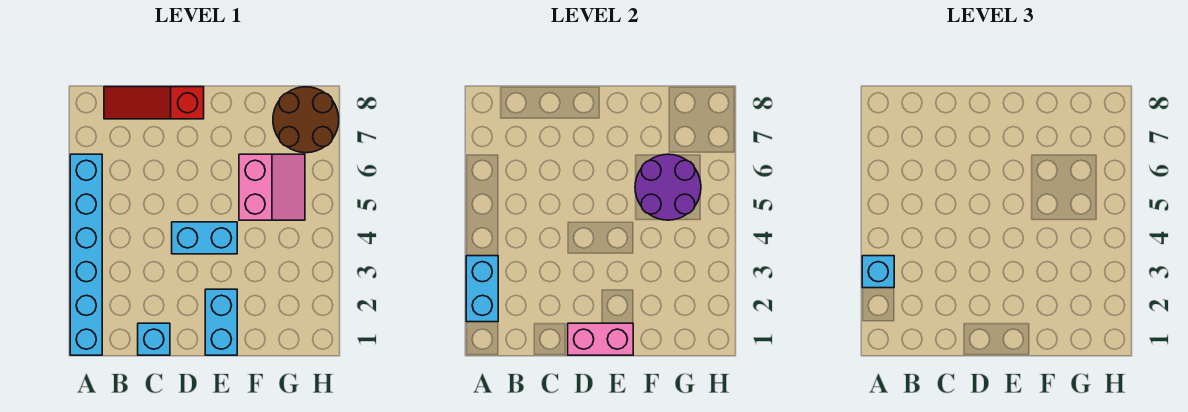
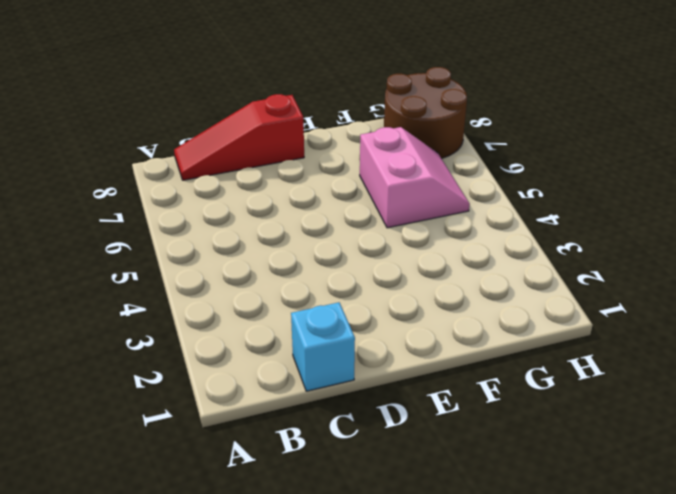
none -> cyan 1x6 brick [70,154,102,355]
none -> cyan 1x2 brick [172,222,237,254]

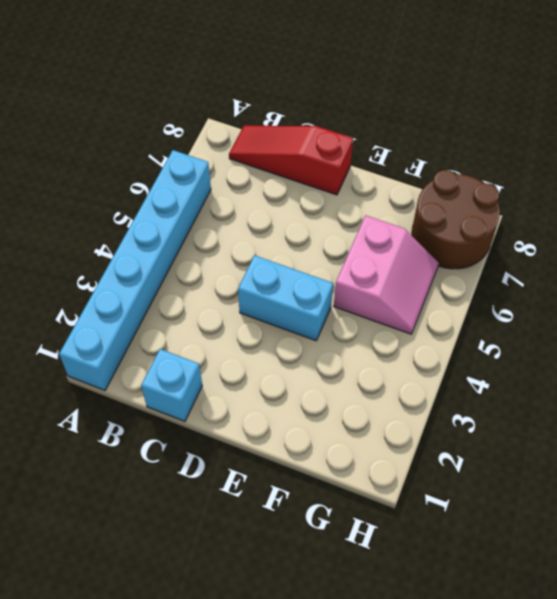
none -> cyan 1x2 brick [205,289,237,355]
none -> cyan 1x2 brick [466,256,498,322]

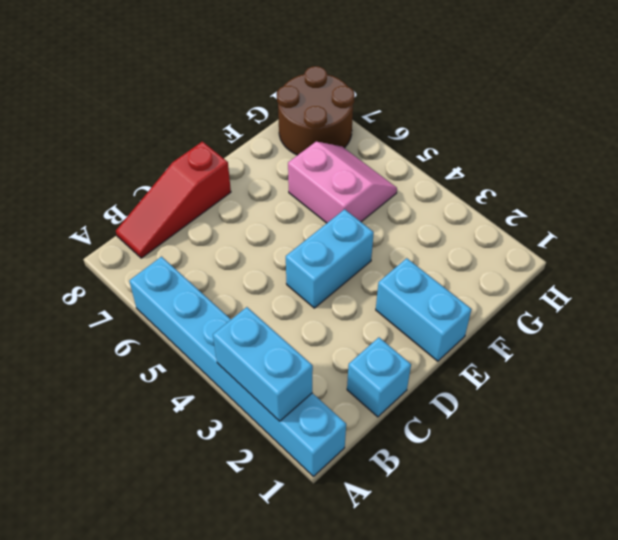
none -> pink 1x2 brick [568,323,633,355]
none -> purple 2x2 round brick [635,154,701,220]

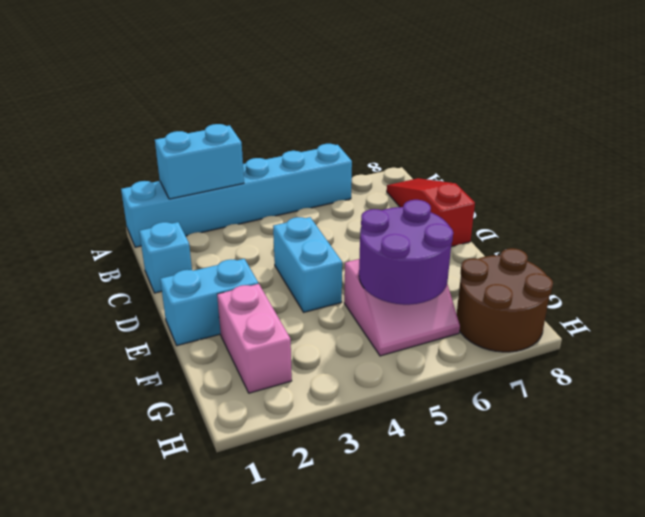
pink 1x2 brick [217,284,292,393] -> pink 1x2 brick moved to [568,323,633,355]
none -> cyan 1x1 brick [862,256,894,288]

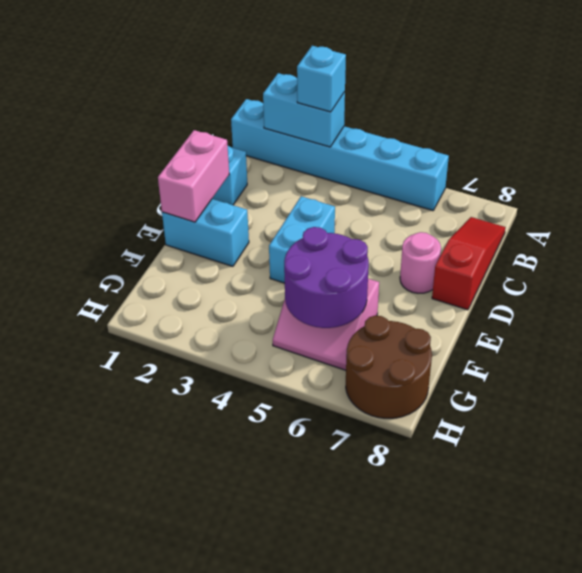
pink 1x1 round brick [400,232,441,293] -> none

